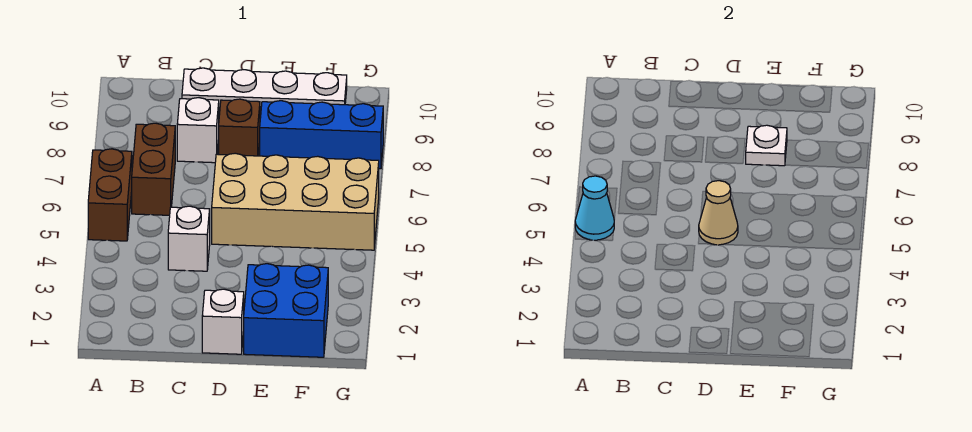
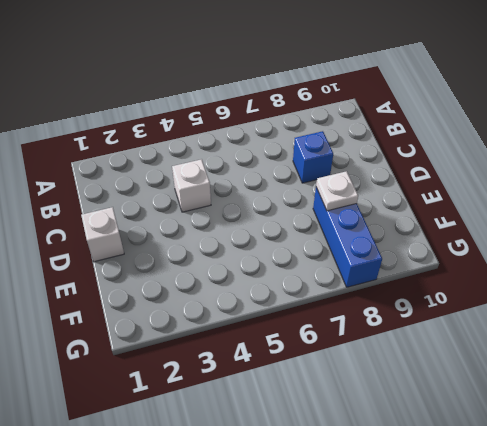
blue 1x1 brick [293,131,333,183] -> white 1x1 brick [177,98,219,163]
none -> brown 1x2 brick [88,149,132,241]
none -> brown 1x2 brick [132,123,175,215]
none -> white 1x4 plate [182,68,347,110]

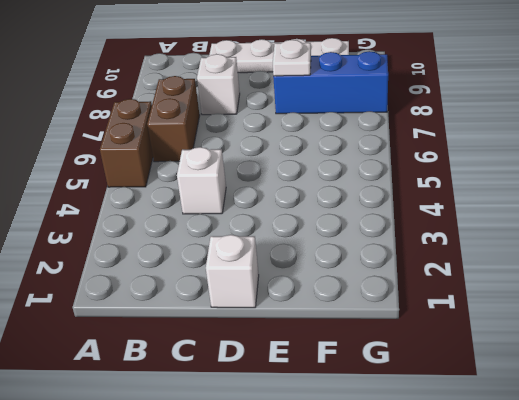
none -> tan 2x4 brick [212,153,379,250]
none -> brown 1x1 brick [219,99,260,156]
none -> blue 2x2 brick [244,264,328,357]

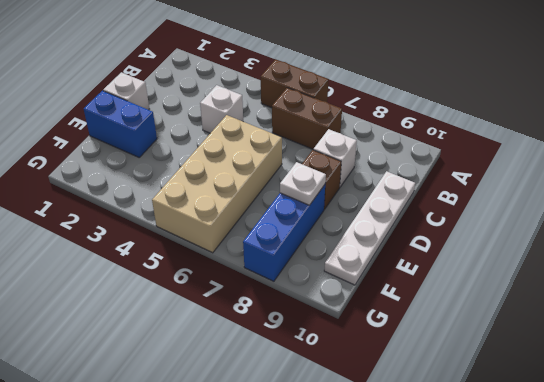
blue 1x2 brick [84,91,157,157] -> blue 2x2 brick [244,264,328,357]
none -> cyan 1x1 cone [575,176,614,240]
none -> tan 1x1 cone [699,181,738,245]

